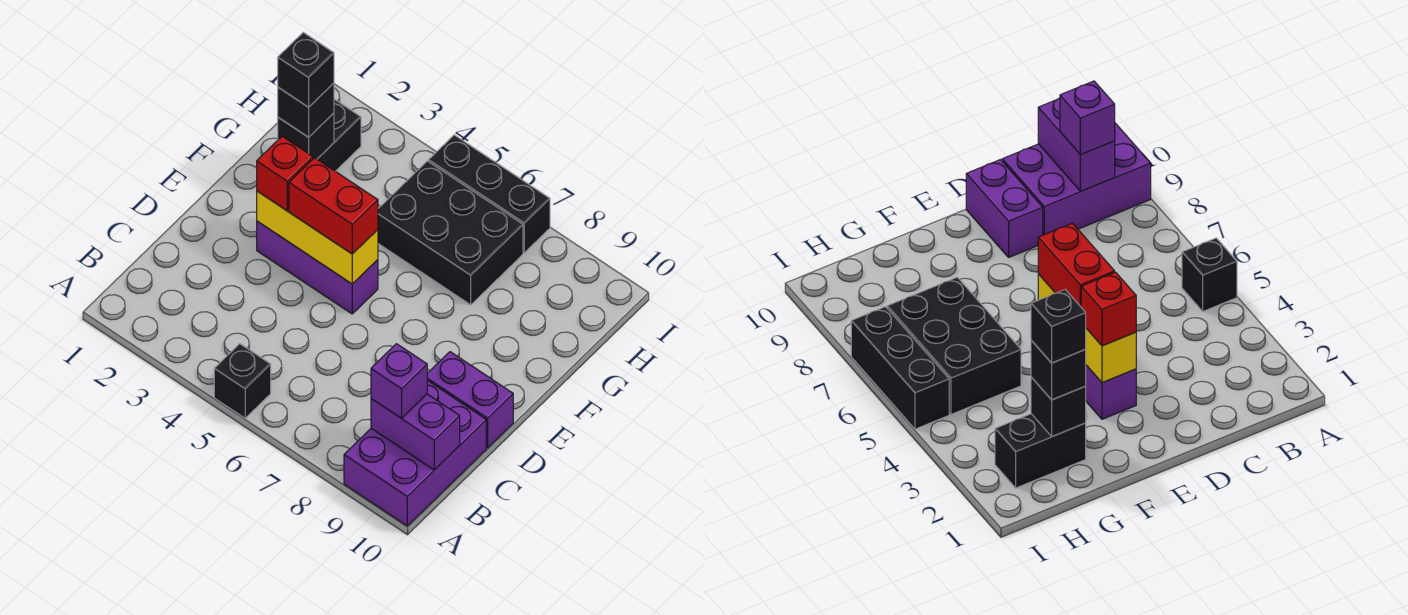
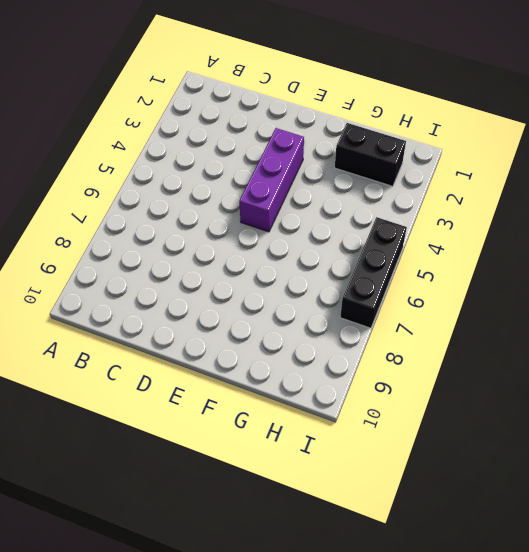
none -> black 1x1 brick [214,344,271,418]
none -> purple 2x3 brick [344,380,486,526]
none -> purple 1x2 brick [427,352,513,448]

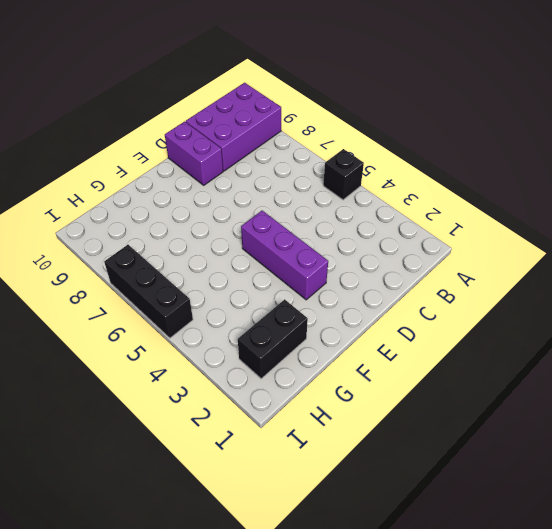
none -> black 2x3 brick [378,161,523,305]
none -> purple 1x2 brick [371,394,460,470]
none -> yellow 1x3 brick [257,191,378,284]

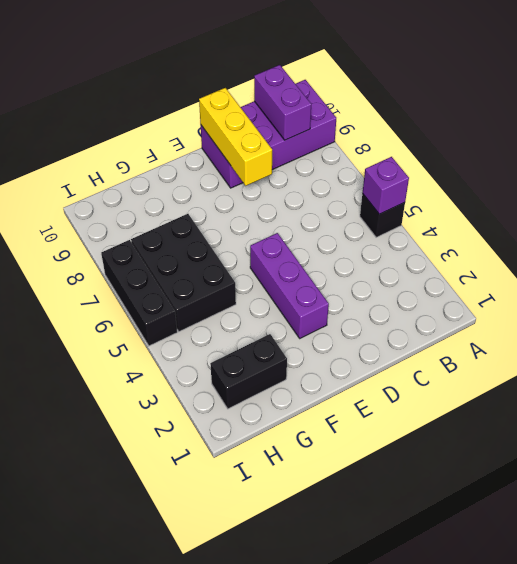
purple 1x1 brick [362,157,409,214] -> purple 1x1 brick moved to [371,344,427,418]
yellow 1x3 brick [199,88,272,186] -> yellow 1x3 brick moved to [257,191,378,284]
none -> black 1x1 brick [278,113,334,159]
none -> red 1x1 brick [257,136,313,211]
none -> red 1x2 brick [289,158,378,254]

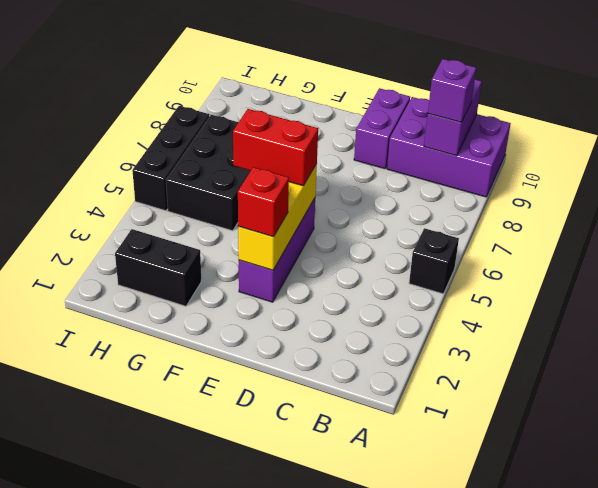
red 1x2 brick [233,109,318,186] -> red 1x2 brick turned to [289,158,378,254]
none -> black 1x1 brick [278,113,334,159]
none -> black 1x1 brick [278,83,334,137]
none -> black 1x1 brick [278,32,334,107]

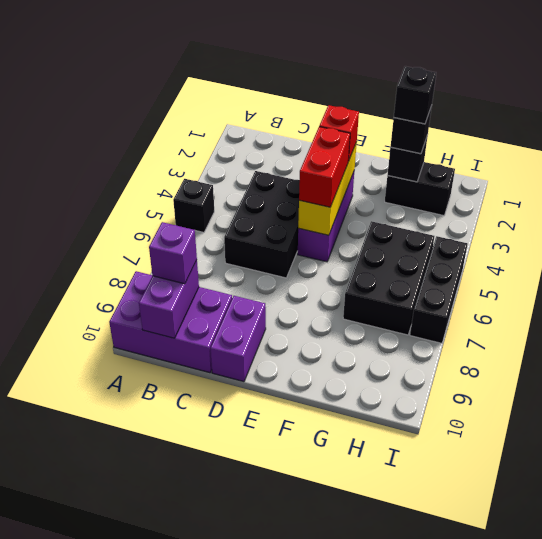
black 2x3 brick [224,171,300,278] -> none

